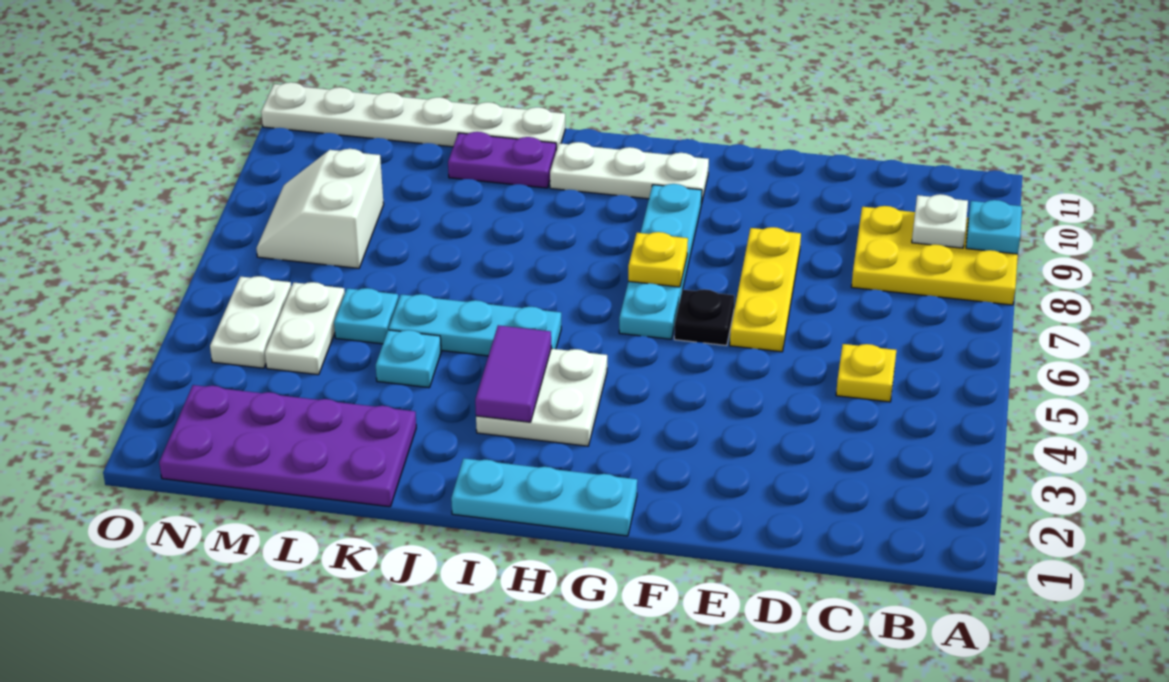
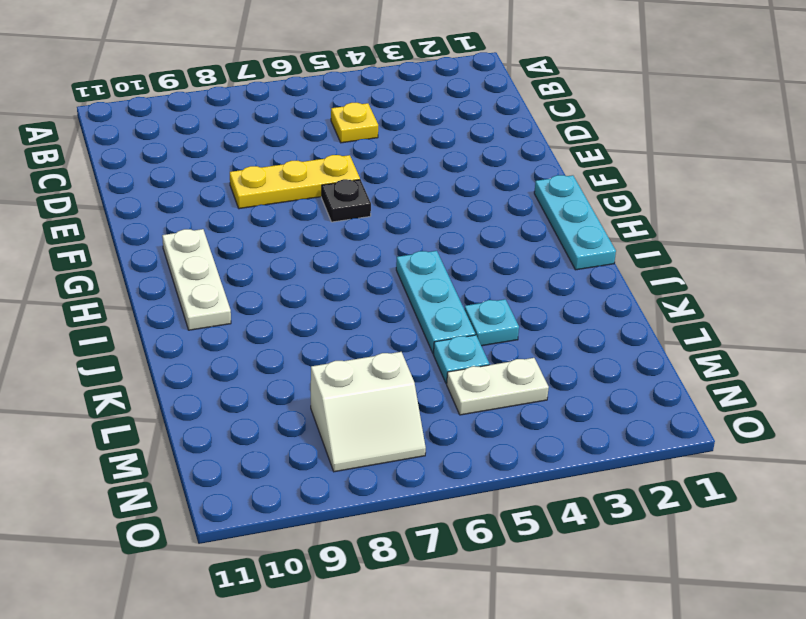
none -> yellow 2x3 plate [851,206,1018,305]
none -> cyan 1x4 plate [619,184,702,339]
none -> white 2x2 plate [476,348,607,446]

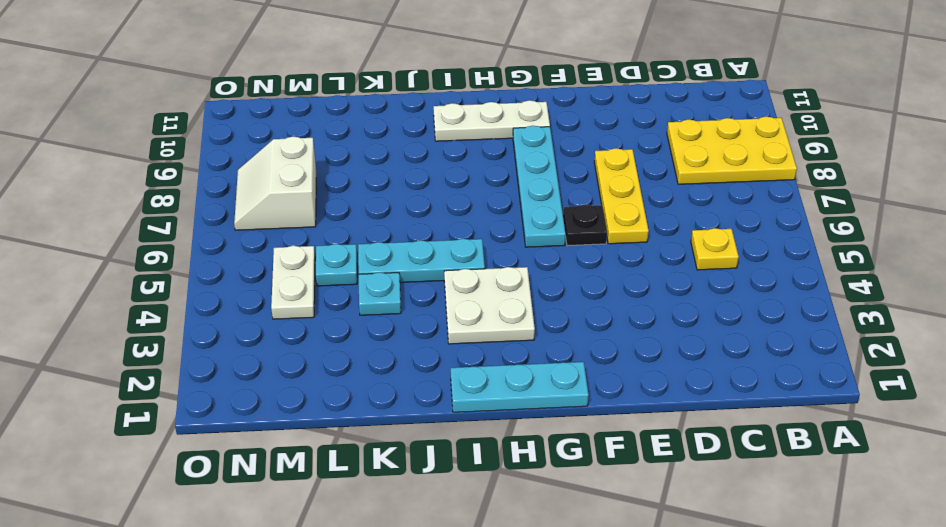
none -> purple 1x2 plate [448,132,556,188]
none -> white 1x6 plate [261,82,565,150]
none -> purple 2x4 plate [159,385,416,507]

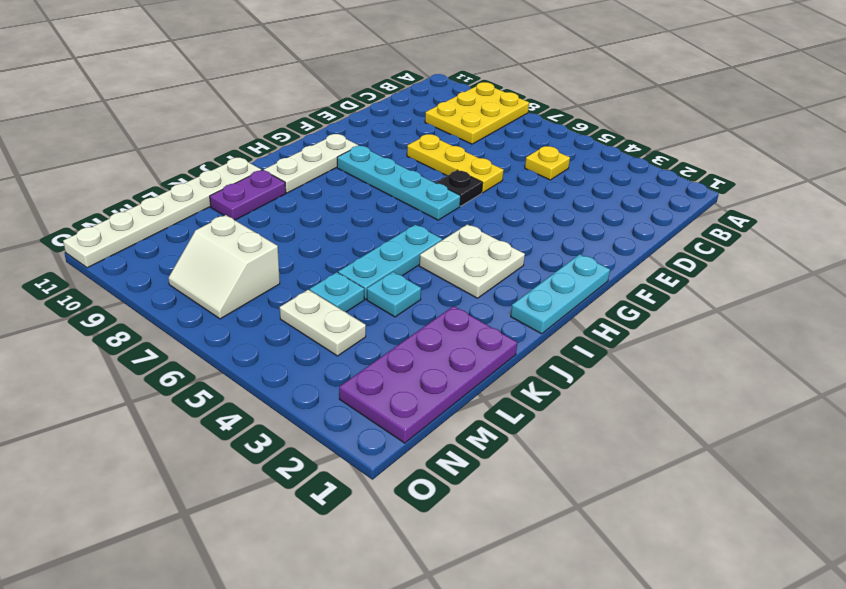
none -> white 1x2 plate [210,276,291,368]
none -> cyan 1x1 plate [966,200,1022,254]
none -> white 1x1 plate [912,194,968,248]

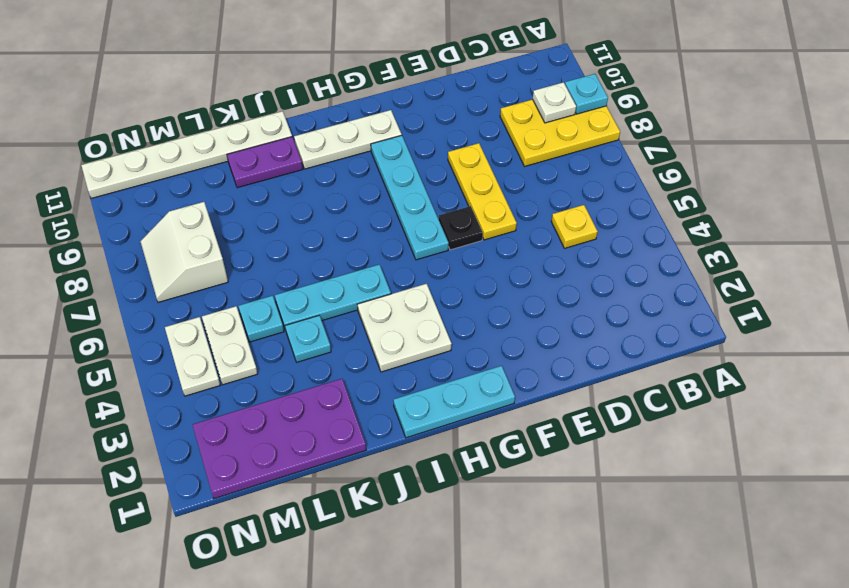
none -> yellow 1x1 plate [628,232,688,287]
none -> purple 1x2 tile [475,325,551,422]

